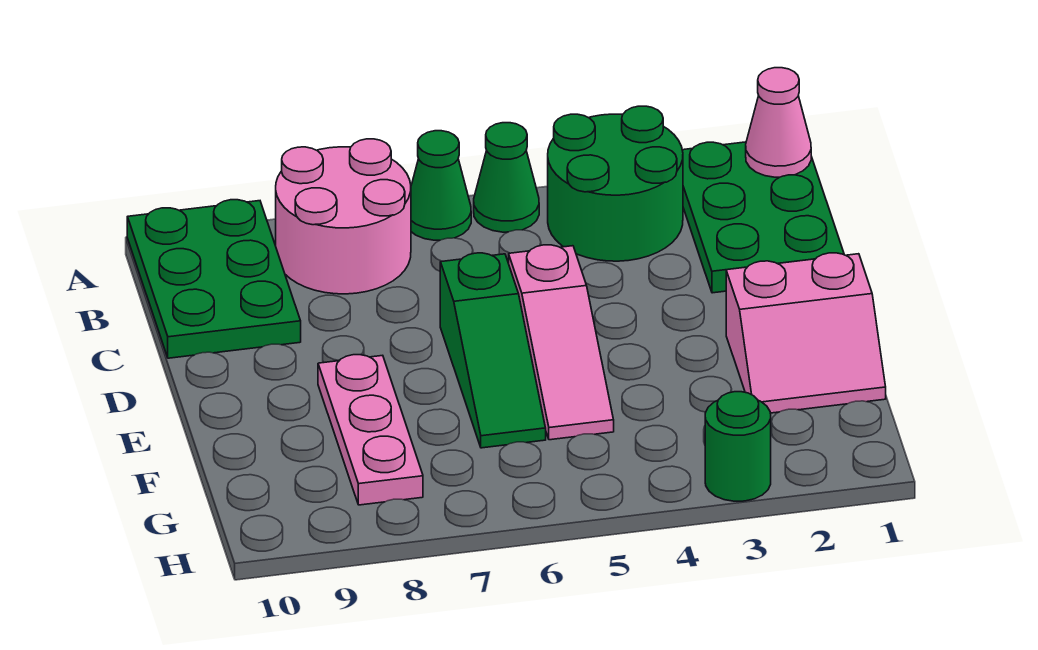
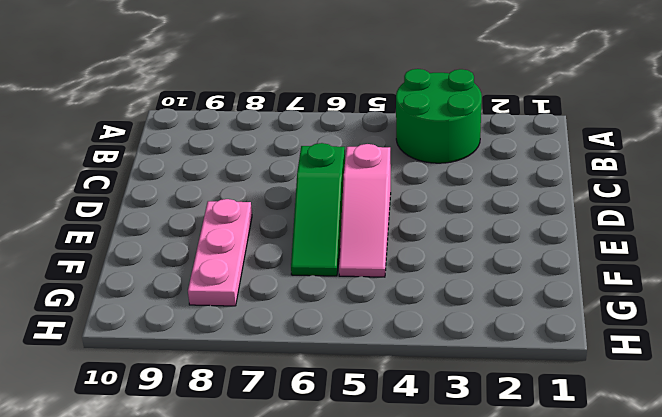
none -> green 2x3 plate [682,142,844,293]
none -> green 1x1 cone [474,123,539,232]
none -> green 1x1 cone [411,131,471,240]

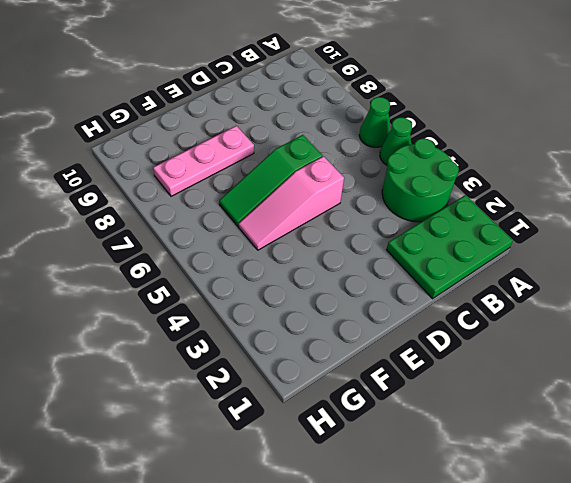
none -> pink 2x2 round brick [276,139,411,294]
none -> green 2x3 plate [127,200,301,358]
none -> pink 2x2 slope [726,253,886,413]

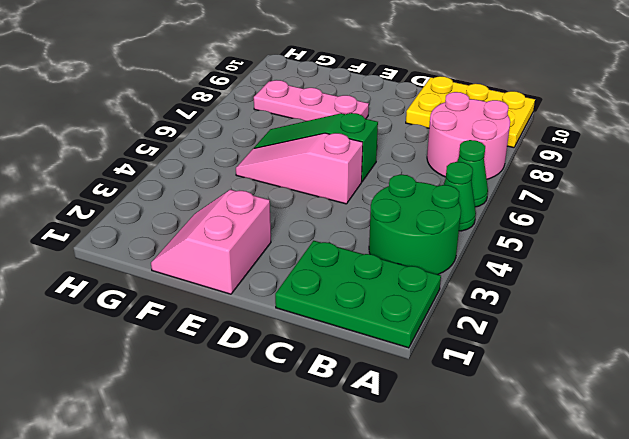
yellow 2x3 plate [406,76,535,148] -> green 2x3 plate [127,200,301,358]
none -> green 1x1 round brick [705,392,771,501]
none -> pink 1x1 cone [746,68,811,177]

